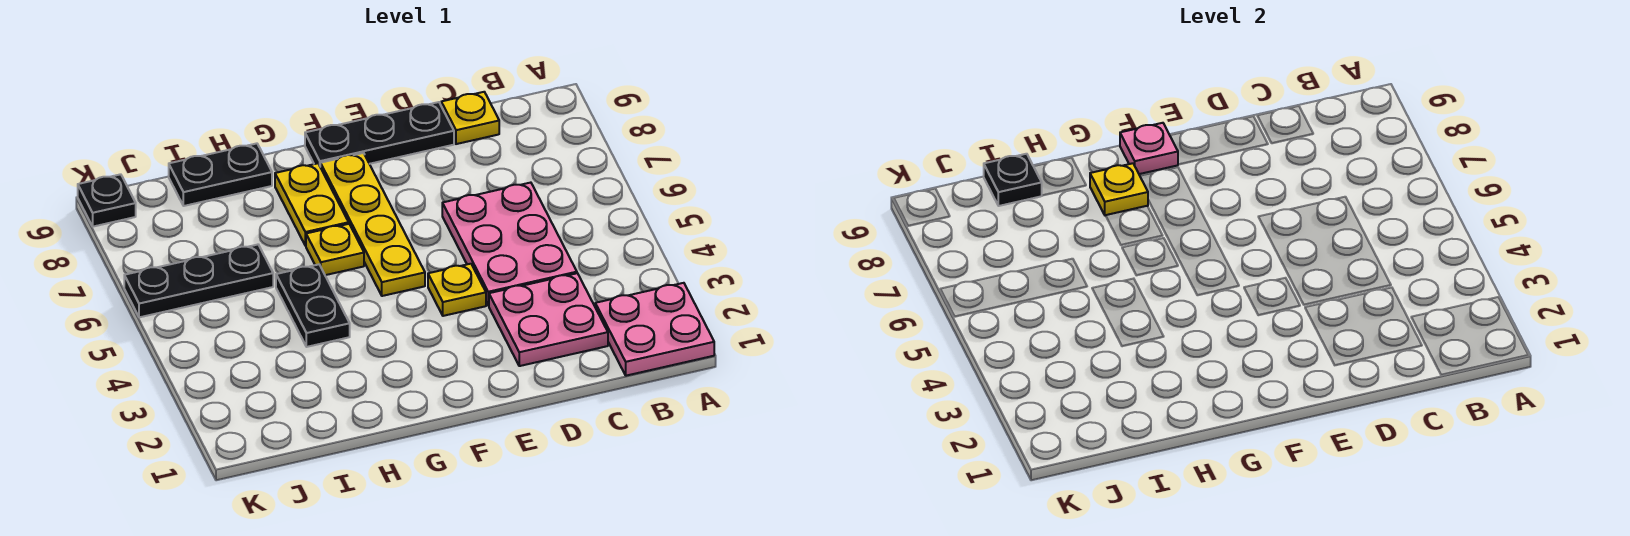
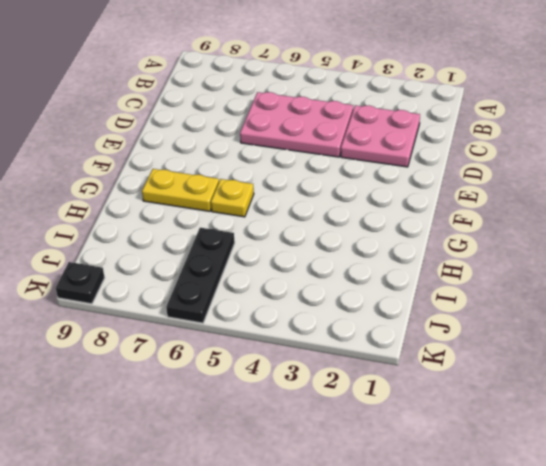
none -> pink 2x2 plate [595,283,714,376]
none -> yellow 1x1 plate [441,92,499,144]
none -> black 1x3 plate [305,102,454,165]

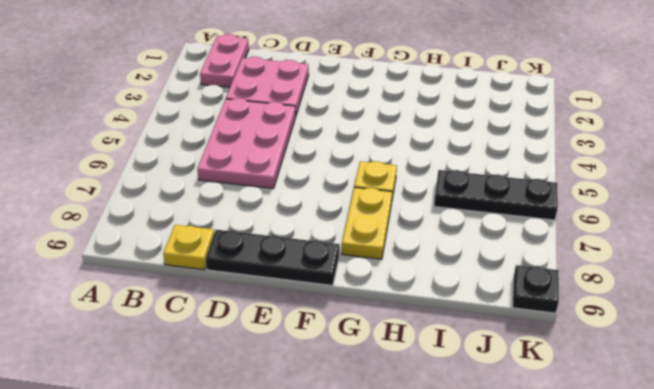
pink 1x2 plate [200,34,249,87] -> pink 2x2 plate [595,283,714,376]
none -> yellow 1x1 plate [428,264,486,316]
none -> yellow 1x4 plate [320,153,425,296]
none -> black 1x2 plate [276,264,350,347]

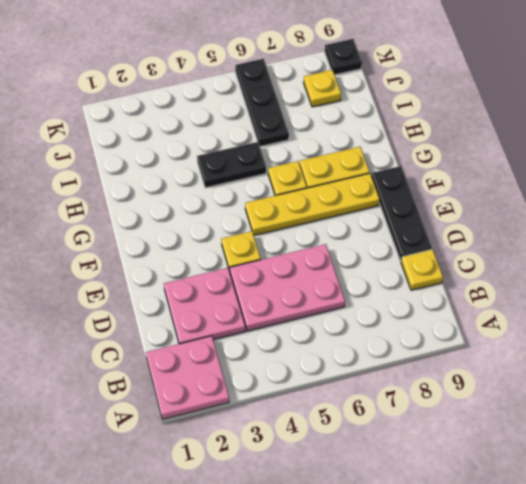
yellow 1x1 plate [304,70,341,107] -> yellow 1x1 plate moved to [1090,163,1148,216]
none -> black 1x2 plate [169,143,272,206]
none -> pink 1x1 plate [1120,123,1178,174]
none -> black 1x1 plate [984,154,1042,206]

